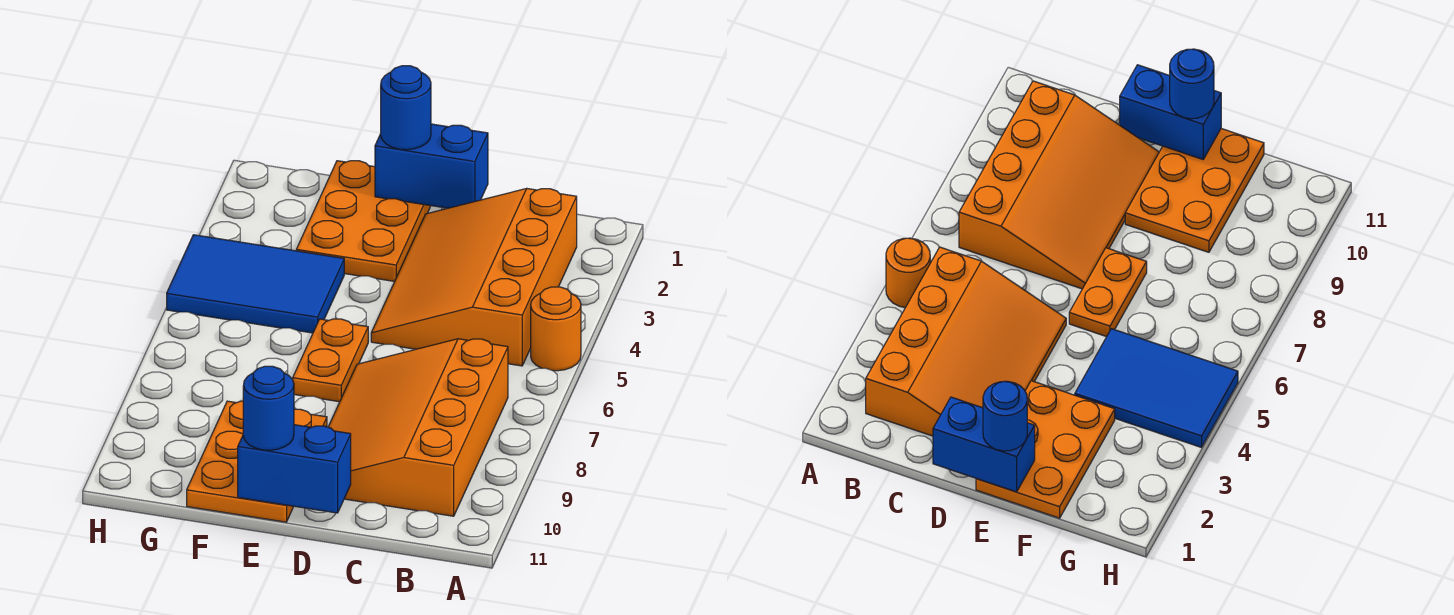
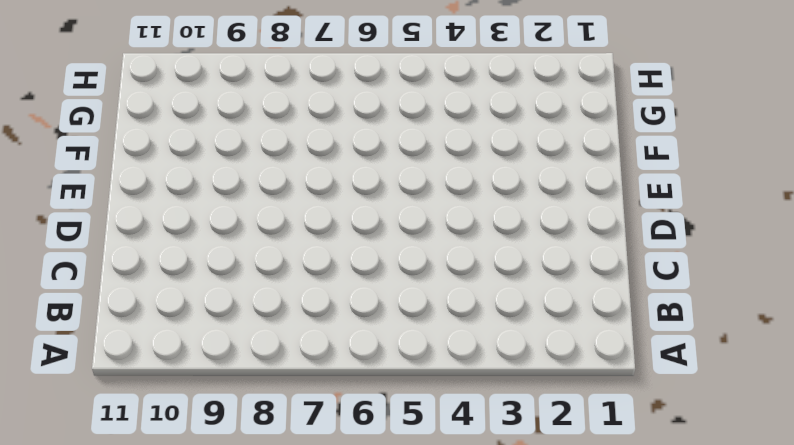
none -> orange 1x1 round brick [531,287,581,371]
none -> orange 3x4 slope [371,189,577,366]

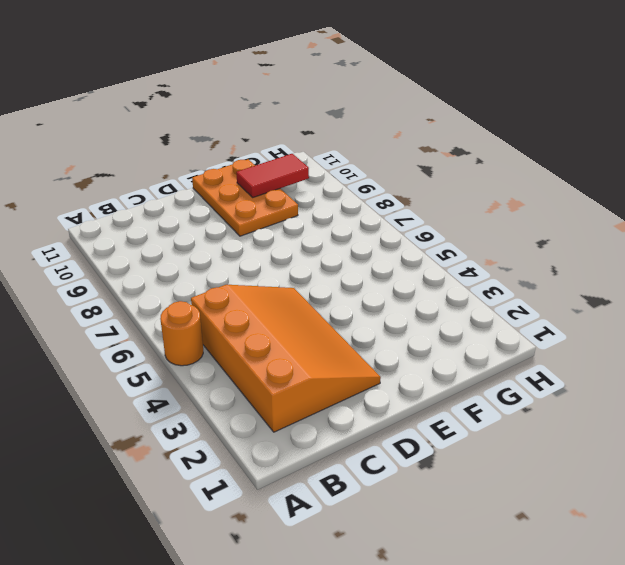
red 1x2 tile [236,154,309,197] -> none
none -> orange 3x4 slope [329,339,508,516]
none -> orange 2x3 plate [296,161,431,281]

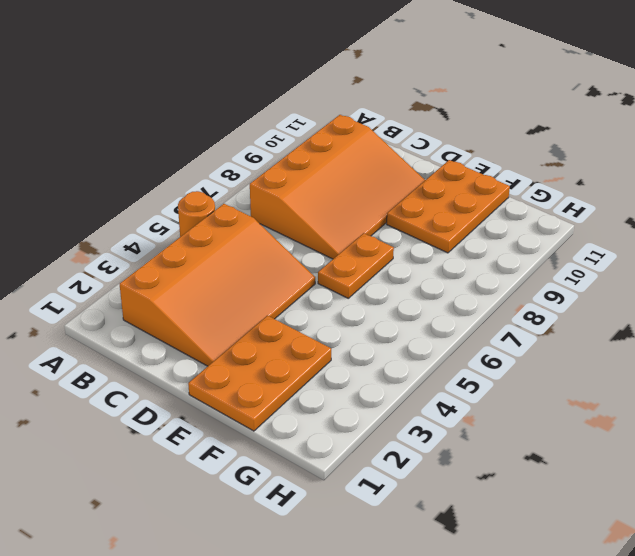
none -> blue 2x3 tile [167,235,344,333]
none -> blue 1x2 brick [375,124,488,208]

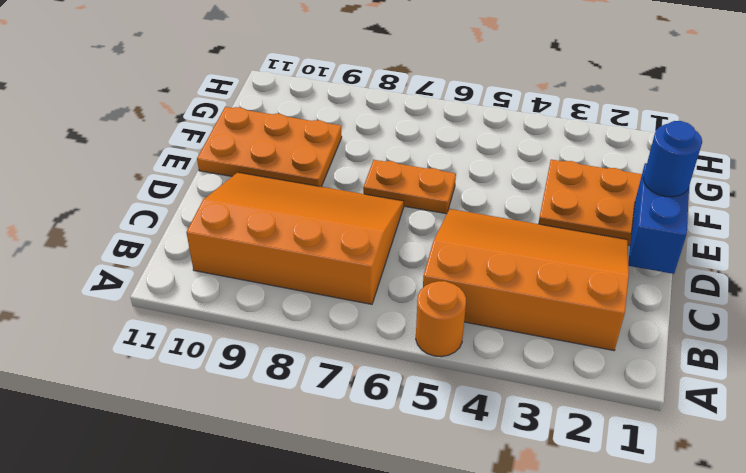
none -> blue 2x3 tile [167,235,344,333]
none -> blue 1x2 brick [238,425,351,513]

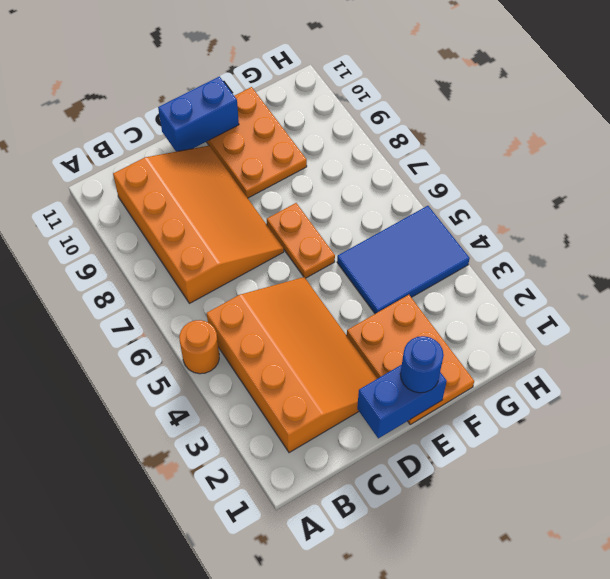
none -> blue 1x1 round brick [243,366,294,450]

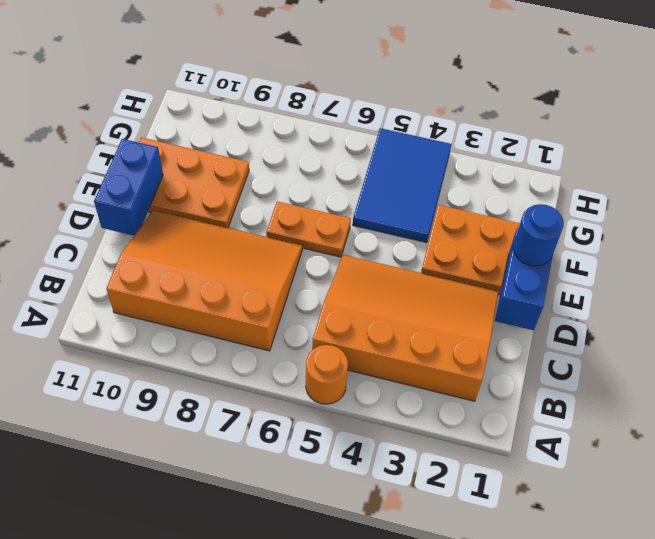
none -> blue 1x1 round brick [243,366,294,450]

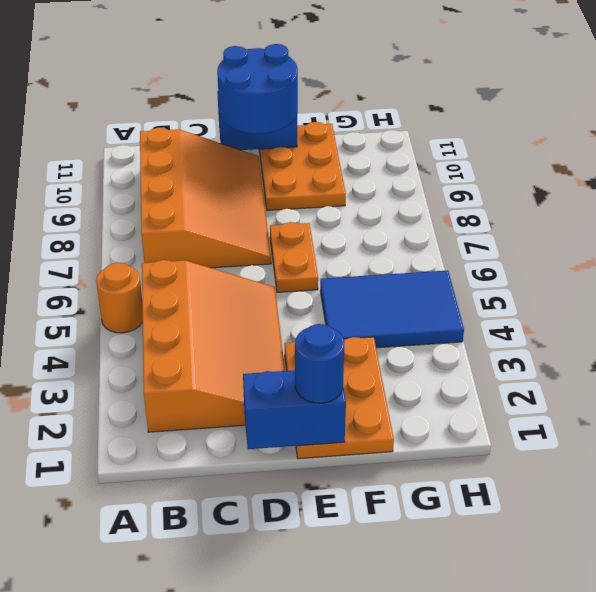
blue 2x2 round brick [217,44,298,134] -> blue 1x1 round brick [243,366,294,450]

